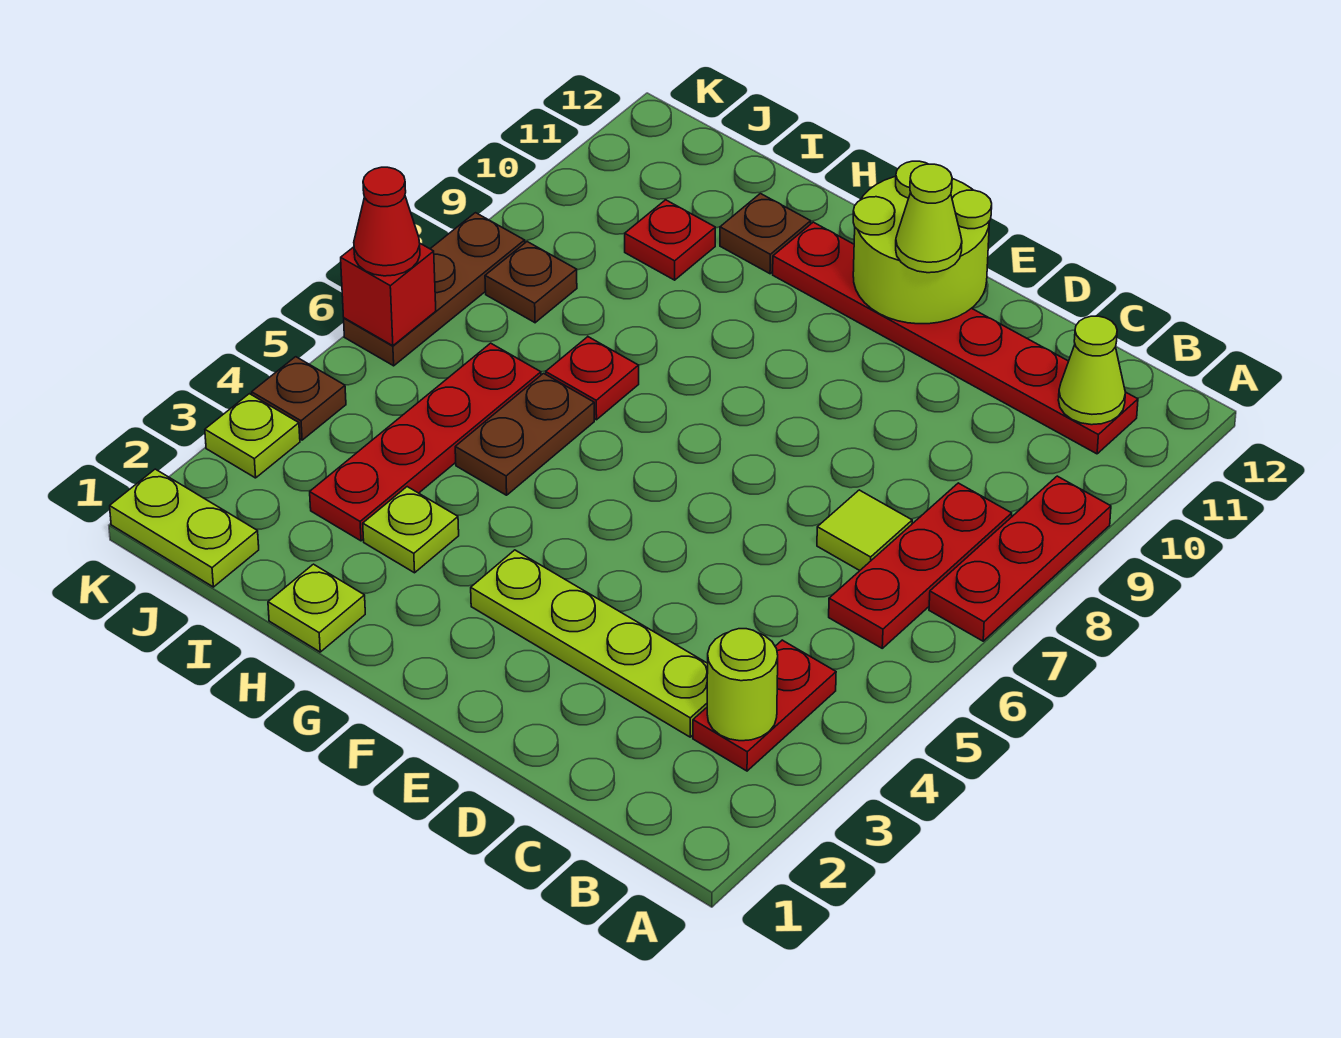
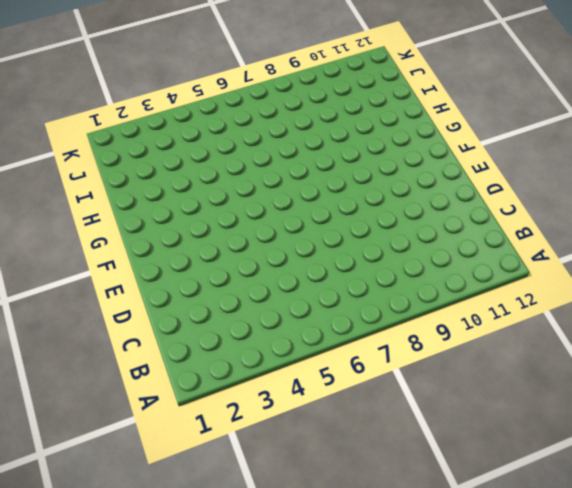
none -> red 1x3 plate [929,476,1111,641]
none -> red 1x2 plate [693,640,836,771]
none -> red 1x3 plate [829,483,1012,648]

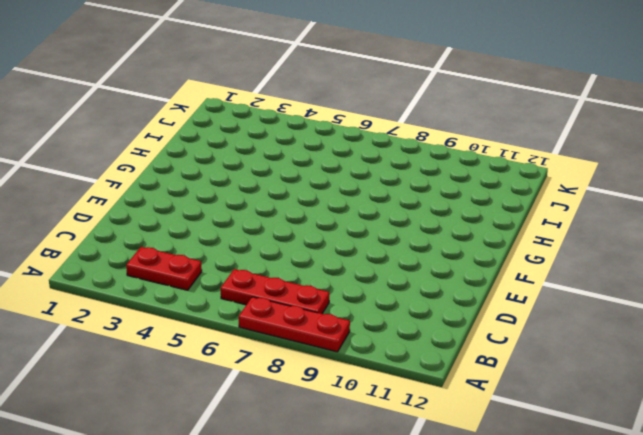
none -> red 1x6 plate [773,222,1138,454]
none -> lime 1x4 plate [471,550,708,737]
none -> lime 1x1 tile [817,490,912,571]

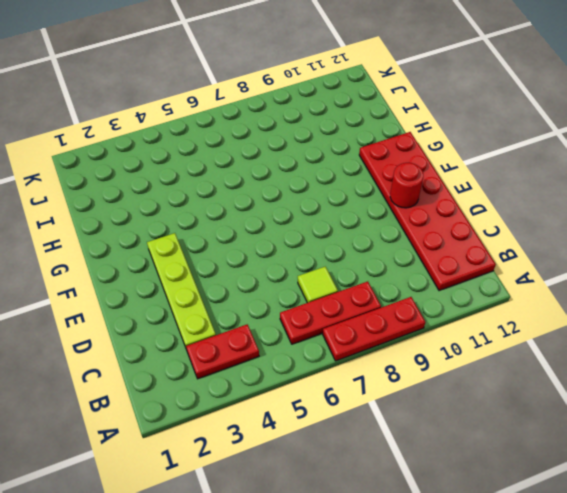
red 2x6 plate [359,132,496,291] -> red 1x6 plate [773,222,1138,454]
red 1x1 round brick [390,163,423,208] -> lime 2x2 round brick [853,161,992,324]
none -> lime 1x1 plate [268,564,365,652]
none -> lime 1x1 plate [363,487,459,573]
none -> brown 1x2 plate [455,373,594,495]

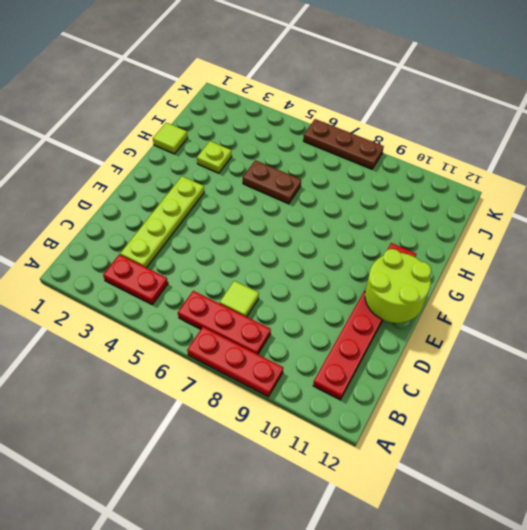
lime 1x1 tile [153,123,188,154] -> lime 1x1 plate [268,564,365,652]
none -> red 1x1 plate [546,337,639,420]
none -> brown 1x1 plate [720,194,811,274]
none -> red 1x4 plate [310,343,541,541]

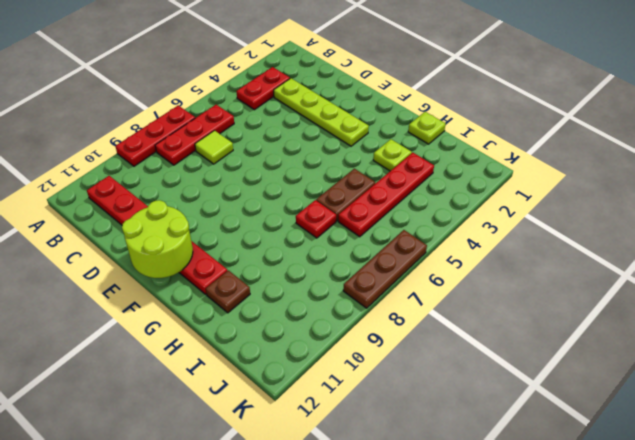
none -> red 1x1 plate [625,200,715,280]
none -> lime 1x2 plate [110,469,259,587]
none -> brown 1x1 plate [485,242,577,323]

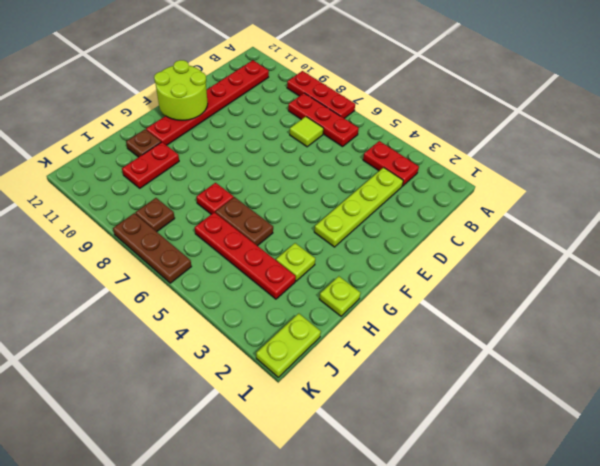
red 1x2 plate [122,142,179,188] -> red 1x1 plate [625,200,715,280]
none -> lime 1x1 plate [205,394,300,478]
none -> brown 1x1 plate [252,357,346,440]
none -> lime 1x1 round brick [707,629,778,741]

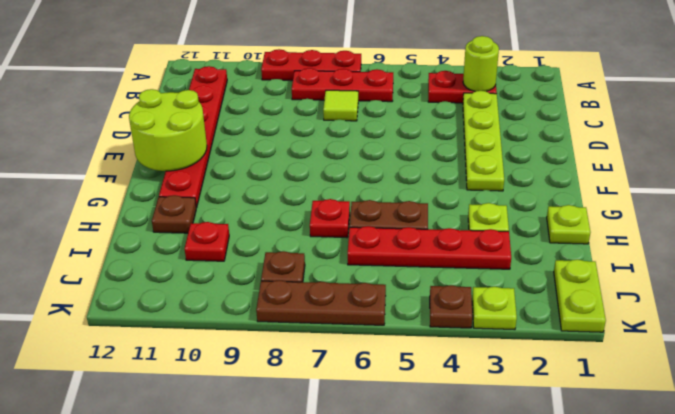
none -> lime 1x1 cone [1058,316,1125,425]
none -> red 1x1 brick [341,244,436,346]
none -> lime 1x1 cone [896,164,962,273]

